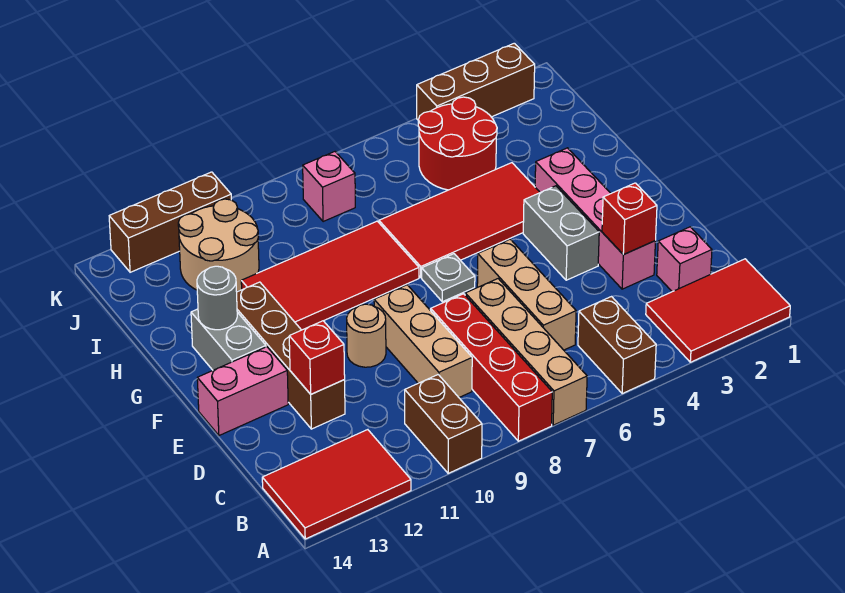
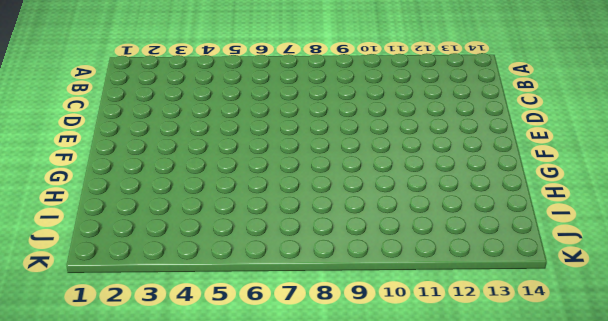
none -> red 2x3 tile [646,259,790,362]
none -> brown 1x2 brick [578,297,656,393]
none -> tan 1x4 brick [465,279,587,425]

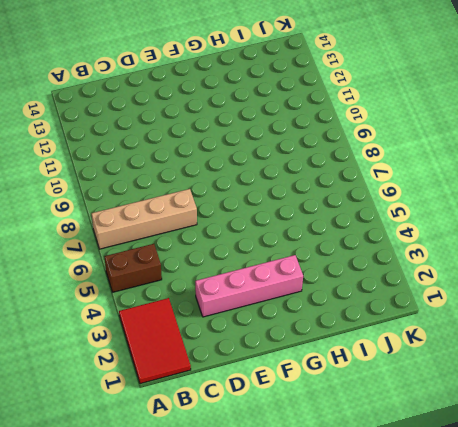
none -> red 1x4 brick [431,294,552,441]
none -> brown 1x2 brick [405,375,482,473]
none -> red 2x3 tile [262,430,411,539]

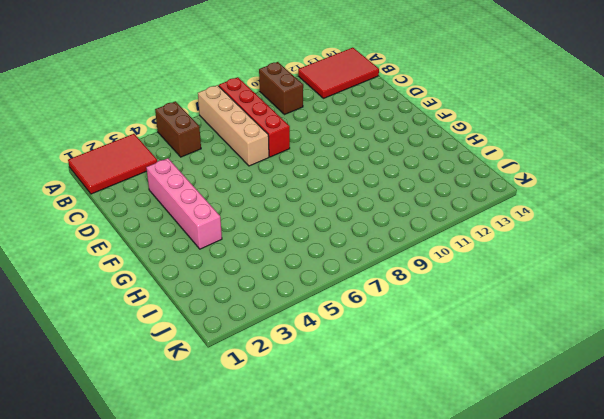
none -> pink 1x1 brick [657,227,712,292]
none -> tan 1x3 brick [477,239,576,350]
none -> tan 1x3 brick [374,285,472,397]

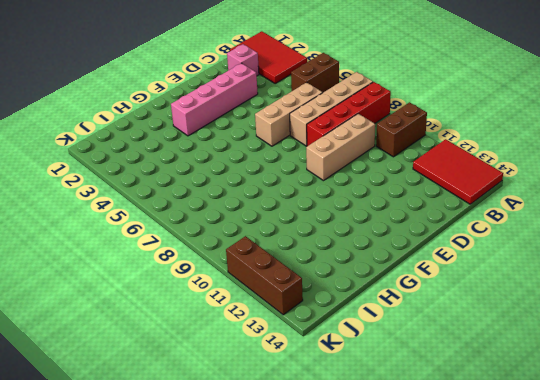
none -> brown 1x4 brick [237,282,345,429]
none -> grey 1x2 brick [523,186,599,280]
none -> tan 1x1 round brick [347,304,386,367]

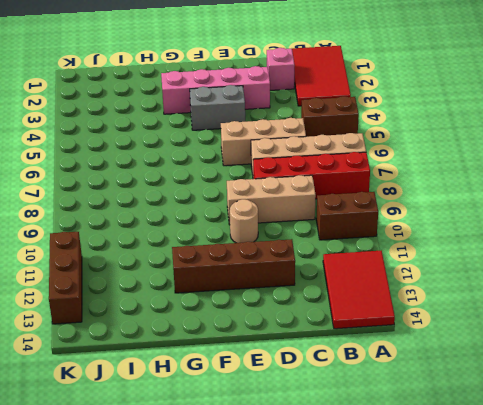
none -> pink 1x2 brick [197,347,288,436]
none -> grey 1x1 plate [422,254,475,302]
none -> grey 1x2 brick [191,309,266,370]

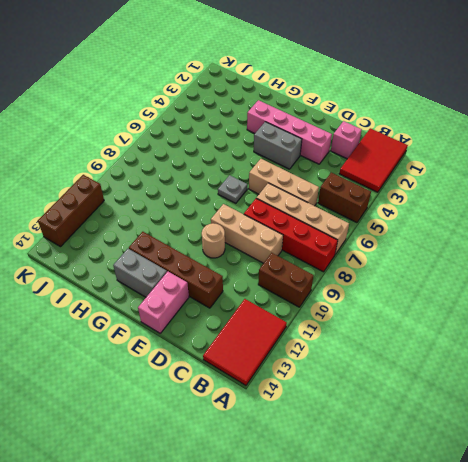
none -> red 2x4 tile [379,163,540,277]
none -> red 2x4 tile [241,221,419,330]
none -> red 2x2 round brick [418,97,497,190]

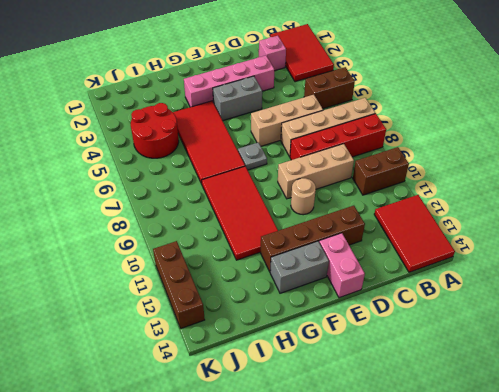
none -> tan 2x2 round brick [178,199,259,292]
none -> pink 1x1 brick [303,152,355,222]
none -> brown 1x3 brick [417,43,535,120]

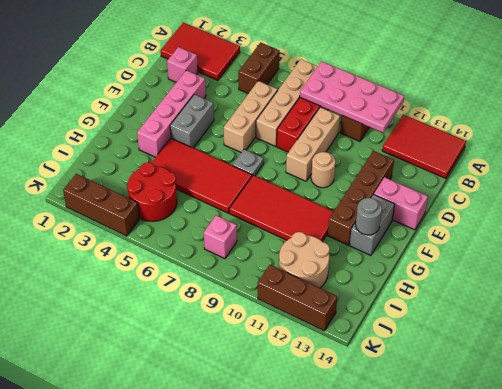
pink 2x4 plate [300,61,404,133] -> none
none -> red 1x1 brick [602,183,657,255]
none -> red 1x1 brick [289,321,345,394]

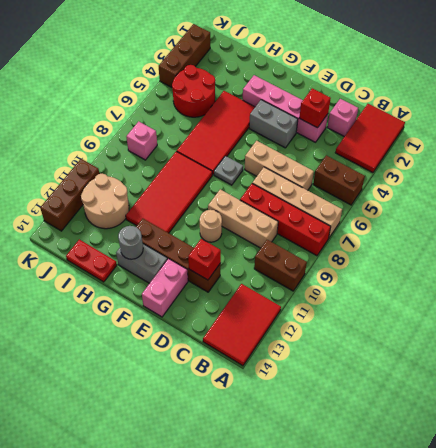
red 1x2 plate [66,240,117,282] -> none

